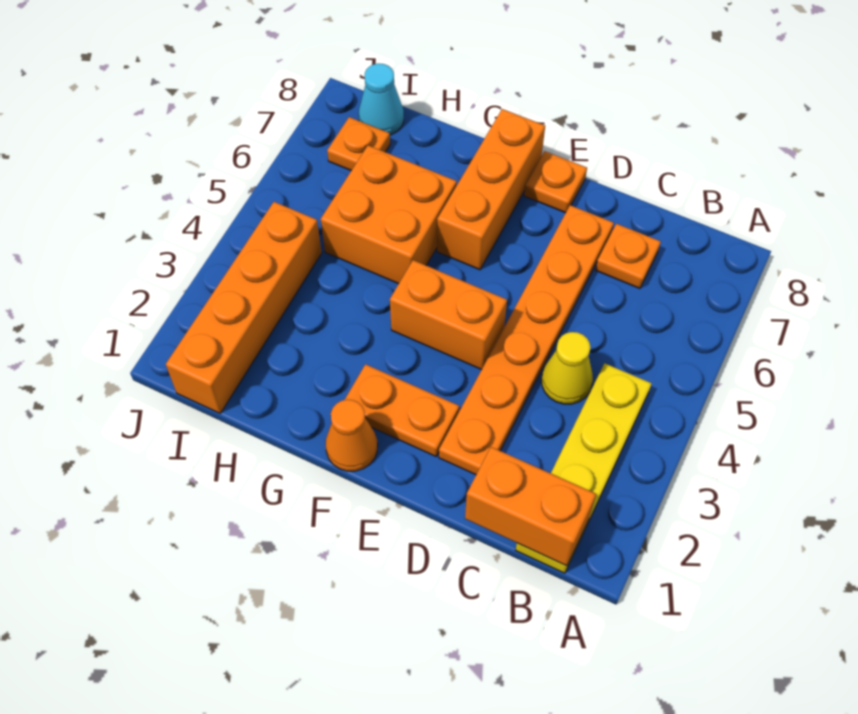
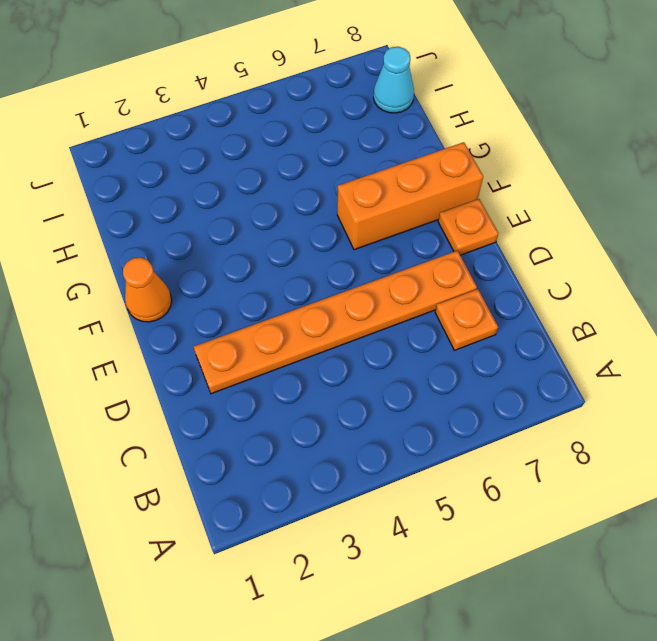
none -> yellow 1x4 plate [516,363,652,573]
none -> yellow 1x1 cone [542,332,593,404]
none -> orange 1x2 plate [345,364,459,456]

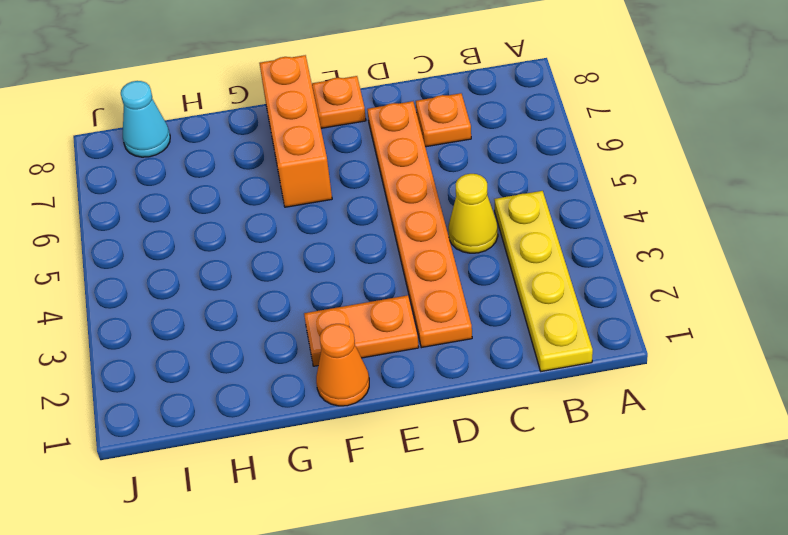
none -> orange 1x2 brick [390,260,507,370]
none -> orange 2x2 brick [321,145,457,284]
none -> orange 1x4 brick [166,202,322,413]

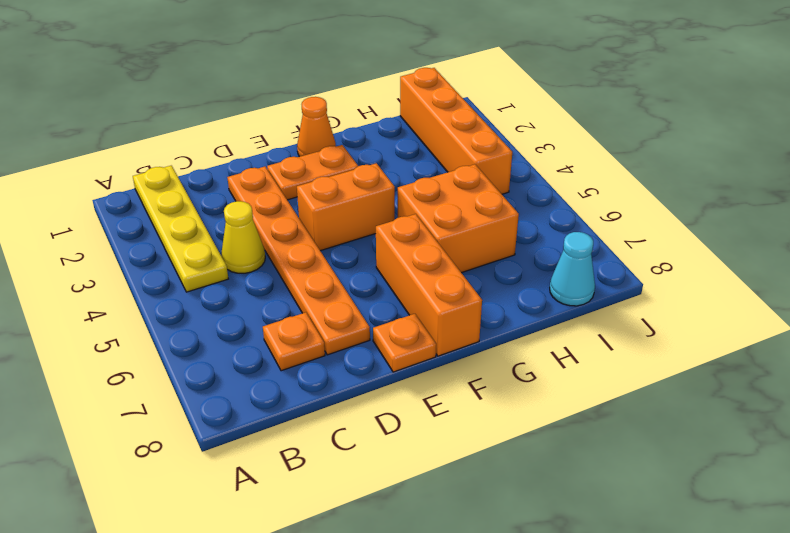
none -> orange 1x1 plate [327,117,390,171]
none -> orange 1x2 brick [465,447,596,566]

